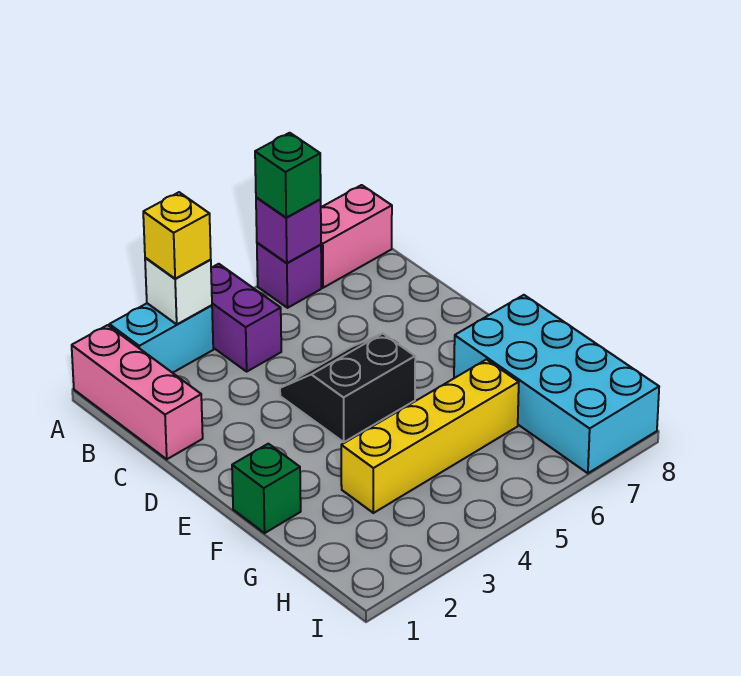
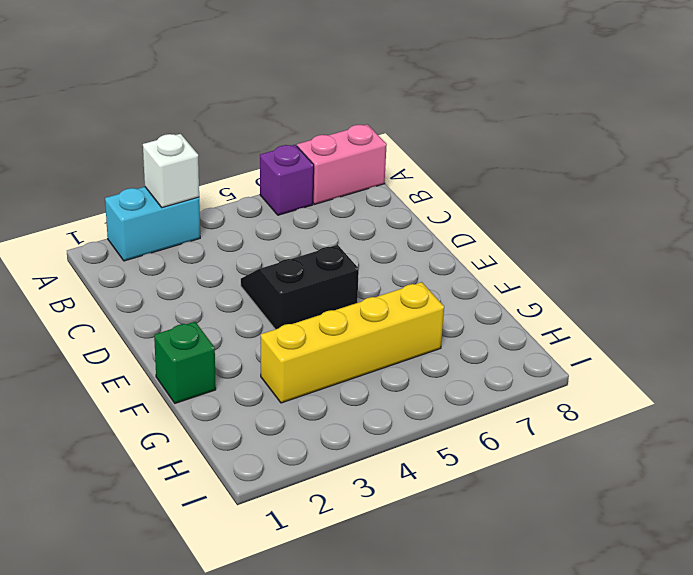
none -> pink 1x3 brick [72,325,203,459]
none -> purple 1x2 brick [211,264,281,371]
none -> cyan 2x4 brick [454,295,659,473]

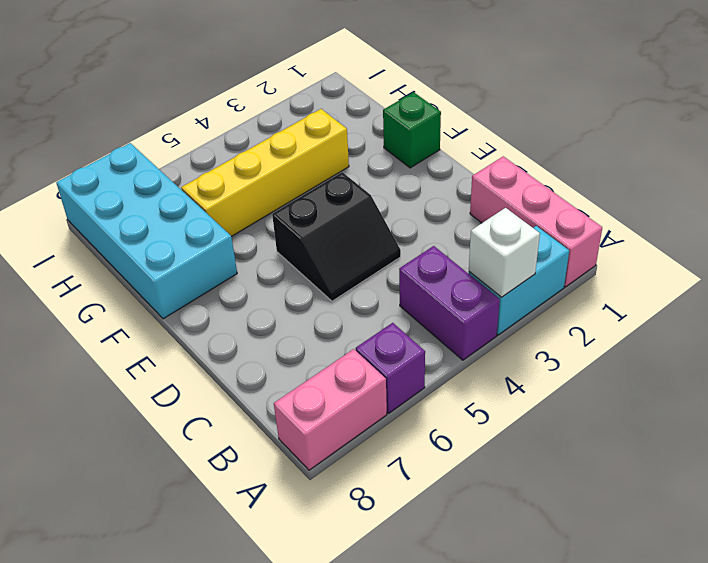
none -> purple 1x1 brick [256,197,321,263]
none -> yellow 1x1 brick [143,192,211,279]
none -> green 1x1 brick [255,133,321,218]

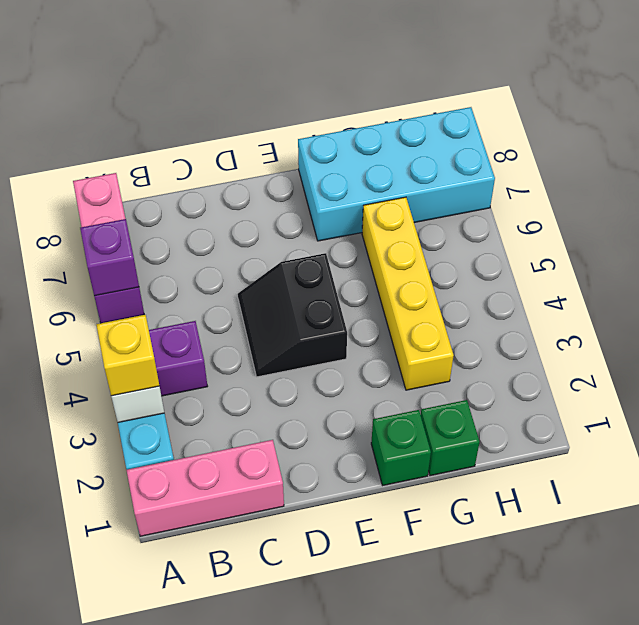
green 1x1 brick [421,400,480,476] -> green 1x1 brick moved to [255,133,321,218]

